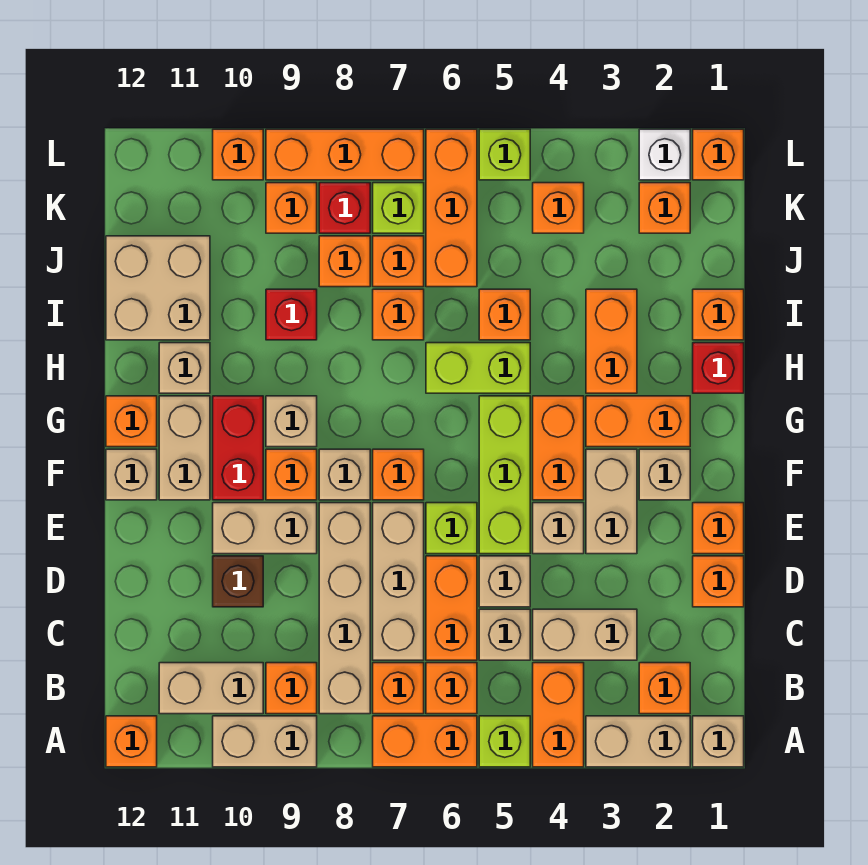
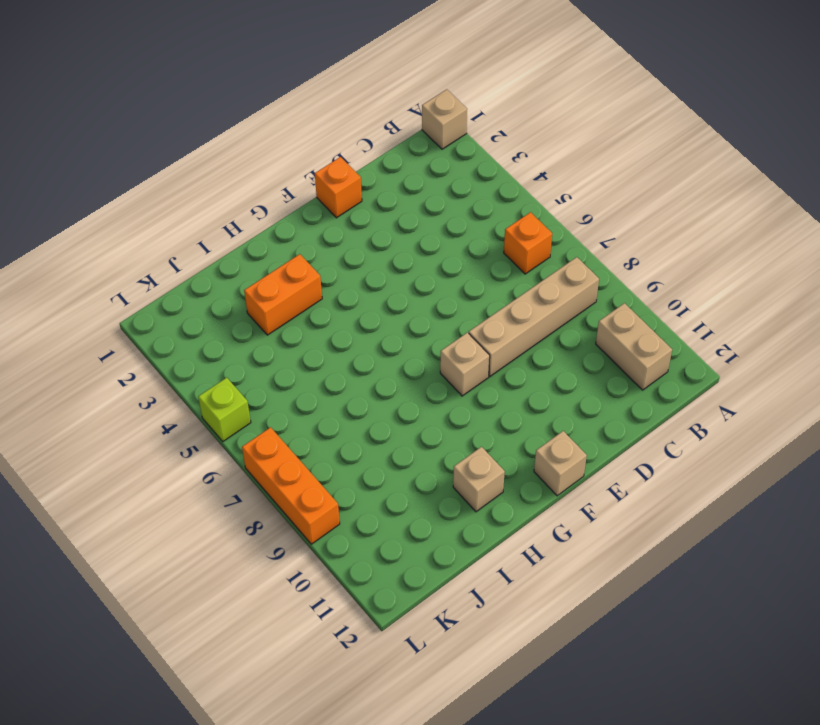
none -> tan 1x2 brick [586,716,690,767]
none -> orange 1x2 brick [533,663,584,767]
none -> lime 1x1 brick [479,716,530,767]
none -> orange 1x2 brick [373,716,477,767]

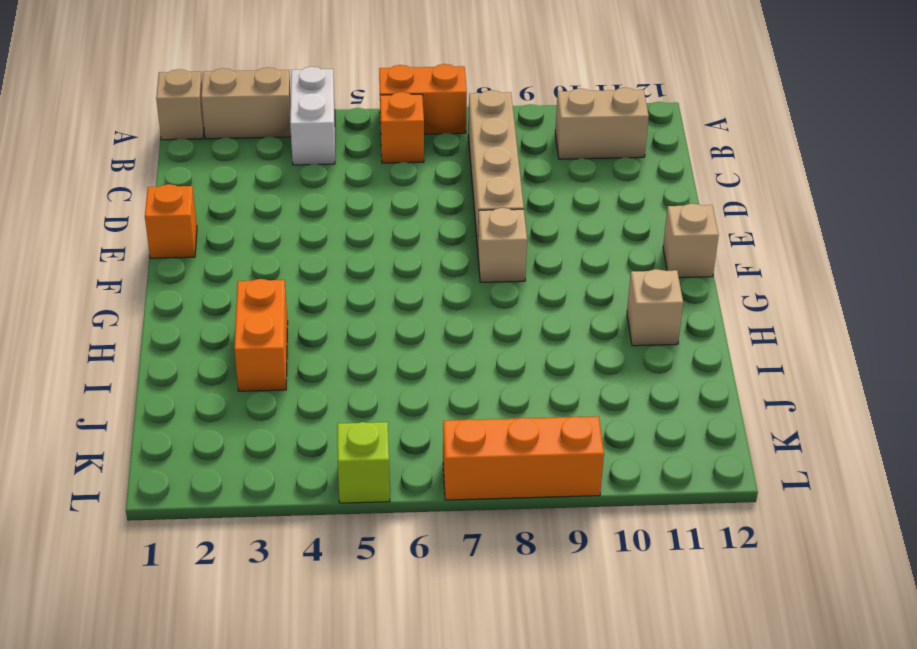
white 1x2 brick [290,67,335,165] -> orange 1x2 brick [533,663,584,767]
none -> lime 1x1 brick [479,716,530,767]
none -> tan 1x2 brick [213,716,317,767]
none -> orange 1x1 brick [106,716,157,767]
none -> orange 1x1 brick [639,663,690,714]

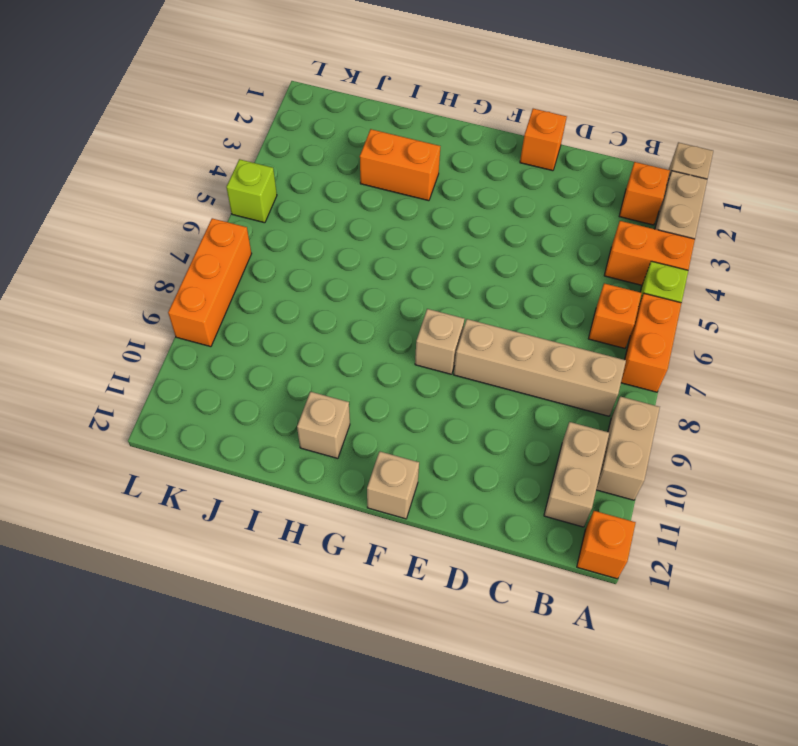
none -> orange 1x1 brick [373,663,424,714]
none -> orange 1x1 brick [266,663,317,714]
none -> tan 1x2 brick [533,609,637,660]
none -> tan 1x1 brick [479,609,530,660]

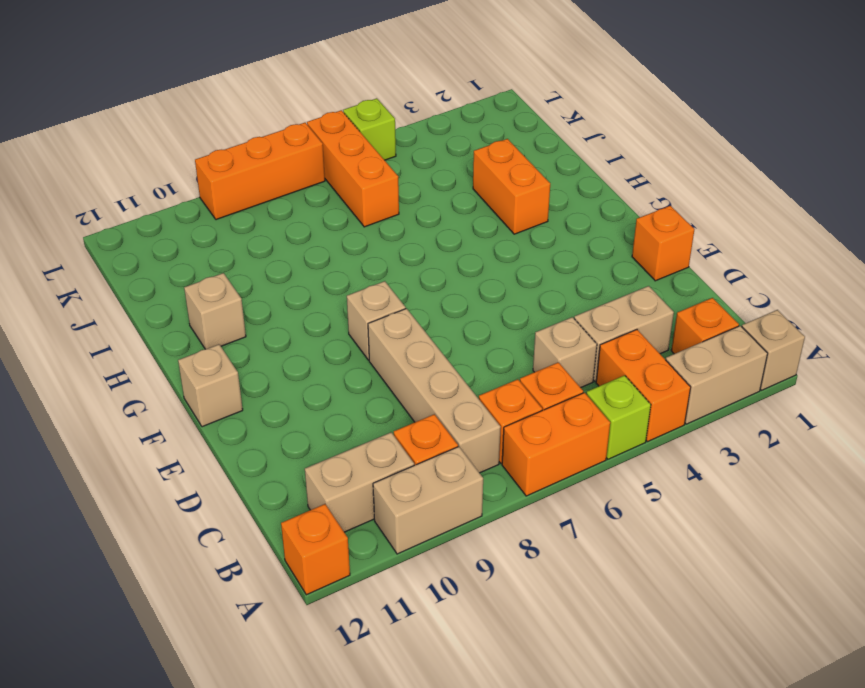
none -> orange 1x2 brick [426,556,477,660]
none -> tan 1x3 brick [373,503,424,660]
none -> orange 1x1 brick [693,556,744,607]
none -> tan 1x1 brick [479,556,530,607]

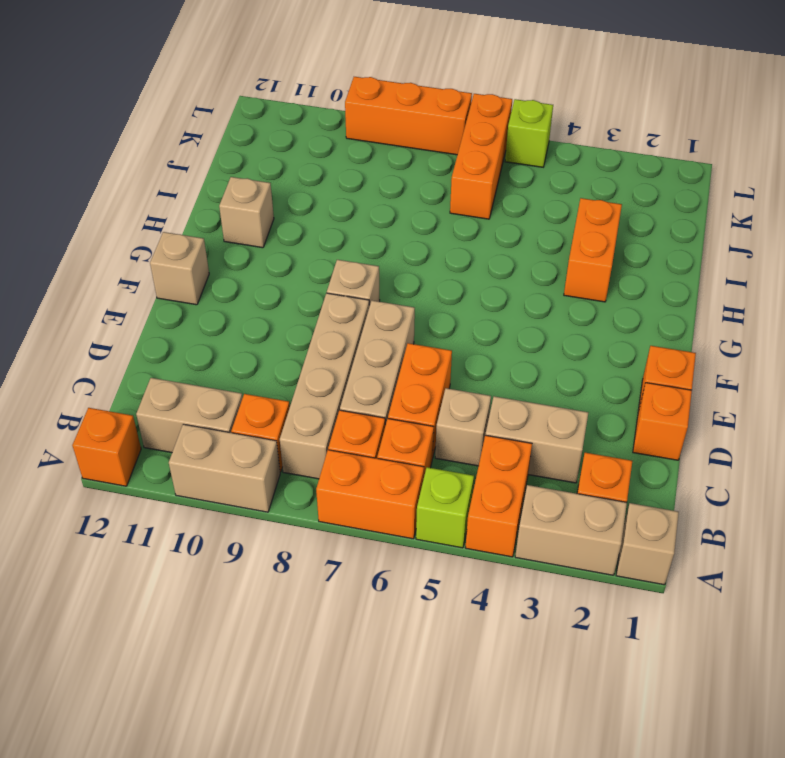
none -> tan 1x1 brick [479,556,530,607]
none -> brown 1x1 brick [213,556,263,607]
none -> tan 1x2 brick [586,449,637,554]
none -> tan 1x1 brick [533,503,584,554]

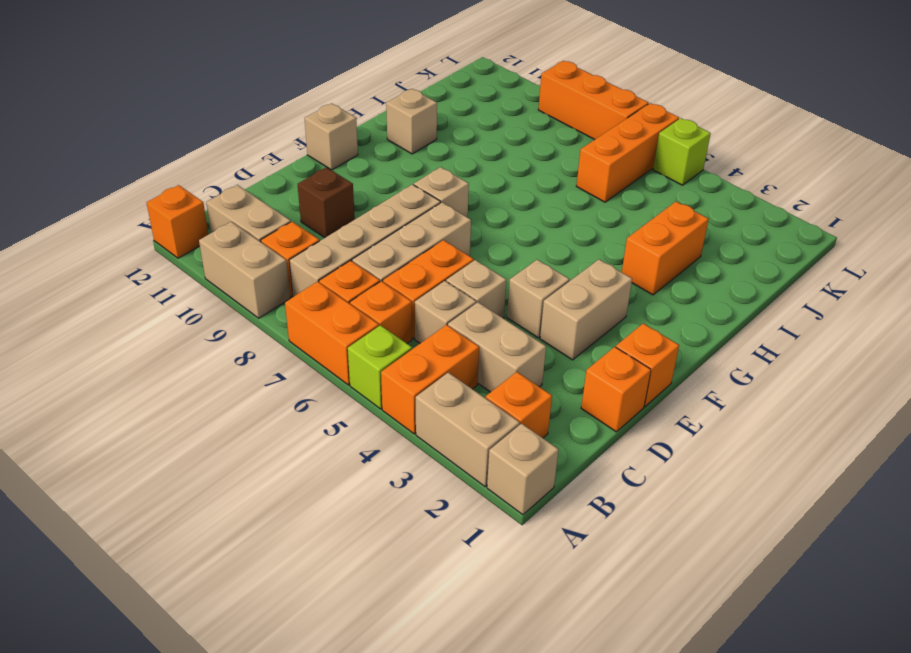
none -> lime 1x3 brick [479,396,530,554]
none -> lime 1x1 brick [426,503,477,554]
none -> tan 1x2 brick [213,503,317,554]
none -> tan 1x1 brick [639,449,690,500]

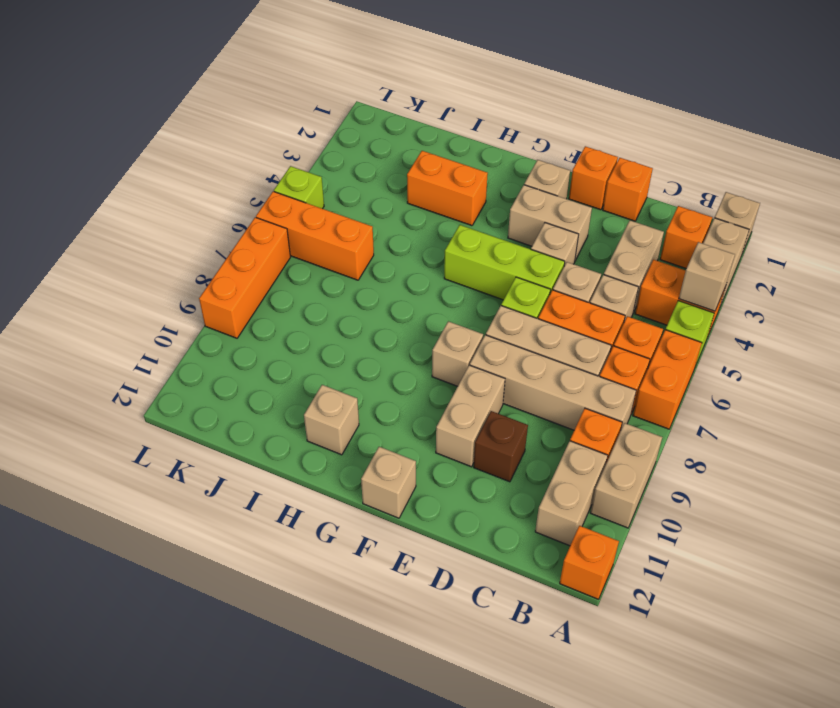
tan 1x1 brick [679,242,735,311] -> tan 1x1 brick moved to [266,396,317,447]
none -> orange 1x2 brick [533,396,584,500]
none -> orange 1x1 brick [373,449,424,500]
none -> orange 1x1 brick [266,449,317,500]
none -> red 1x2 brick [213,396,263,500]

